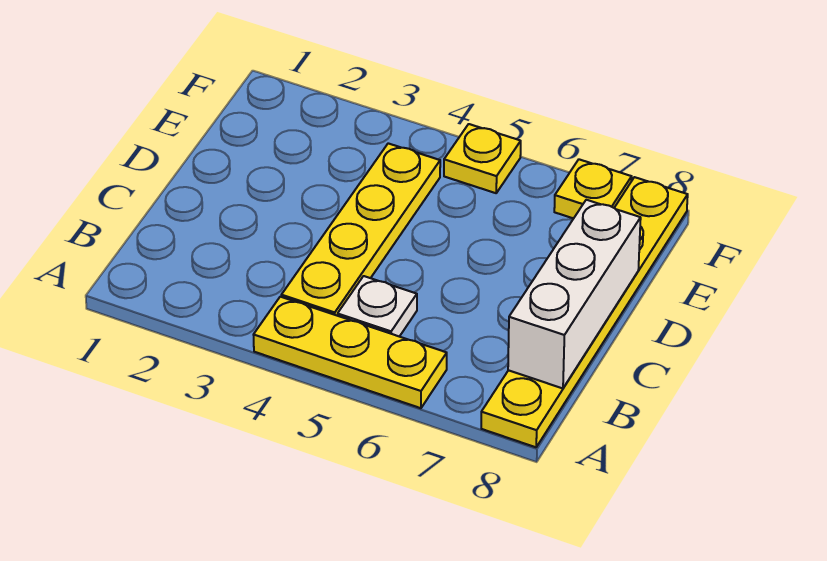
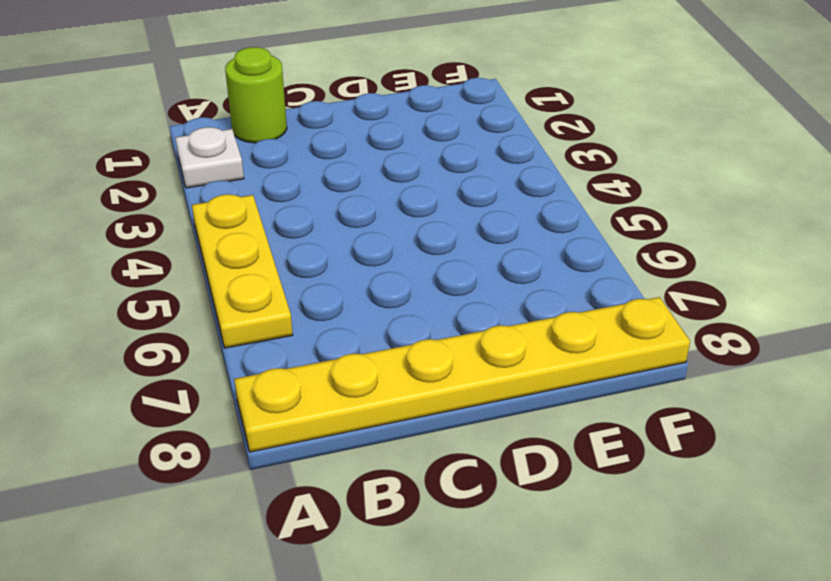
white 1x1 plate [175,127,244,188] -> white 1x1 plate moved to [338,276,417,337]
lime 1x1 round brick [225,47,287,143] -> none
none -> yellow 1x4 plate [281,143,440,316]
none -> yellow 1x1 plate [444,124,521,193]

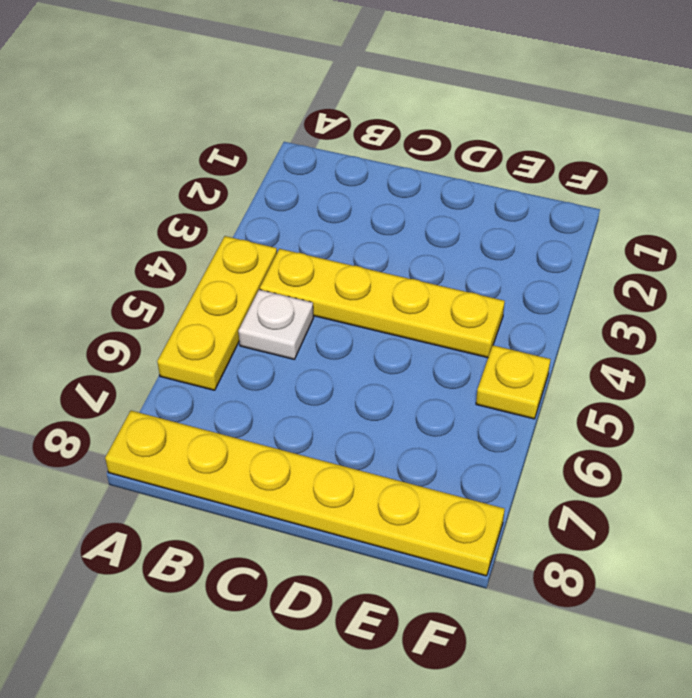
none -> yellow 1x1 plate [554,159,632,218]
none -> white 1x3 brick [508,200,641,388]

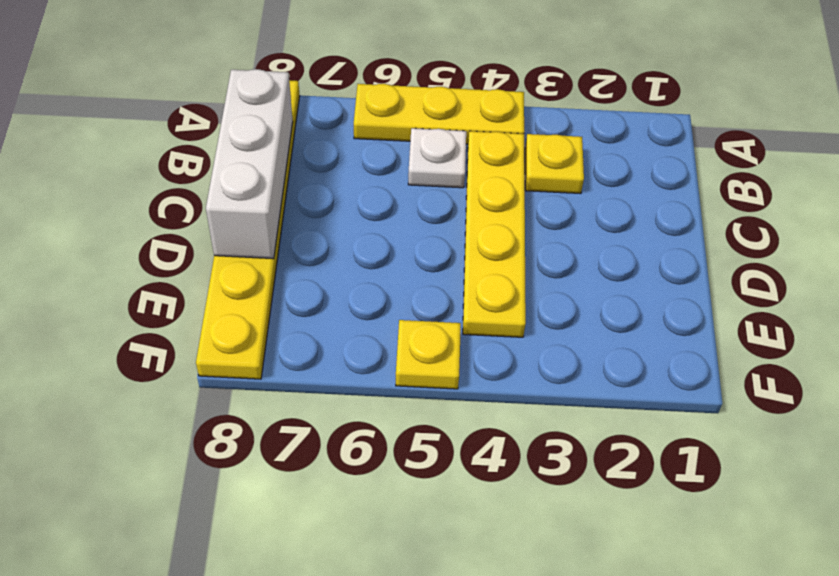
yellow 1x1 plate [525,134,584,194] -> yellow 1x1 plate moved to [554,159,632,218]

